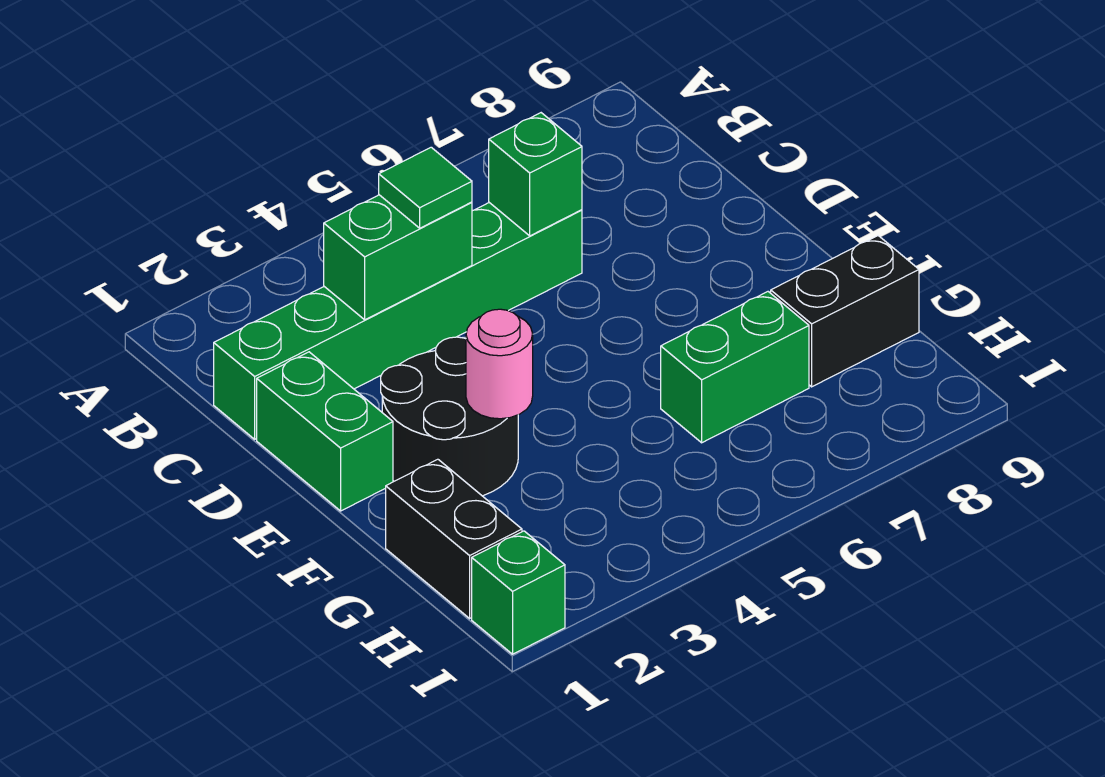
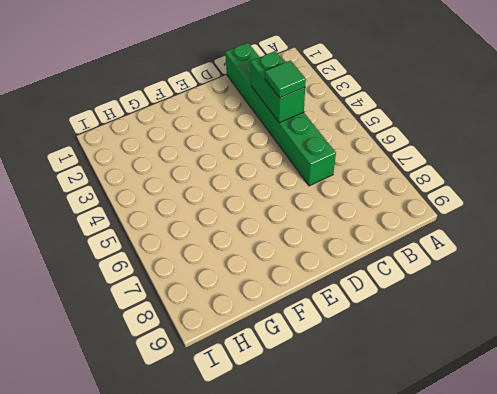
none -> green 1x2 brick [257,352,393,511]
none -> black 2x2 round brick [381,337,518,496]

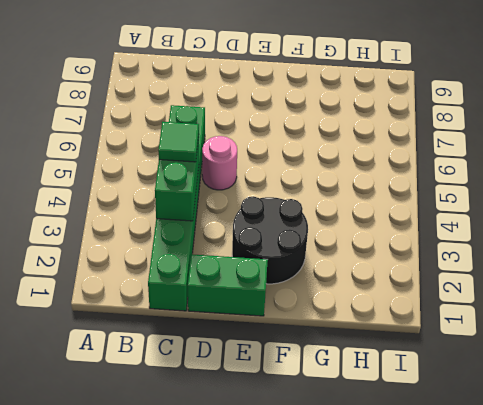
pink 1x1 round brick [202,136,237,190] -> pink 1x1 round brick moved to [466,309,533,419]
none -> black 1x2 brick [386,459,522,618]
none -> green 1x2 brick [661,292,809,443]

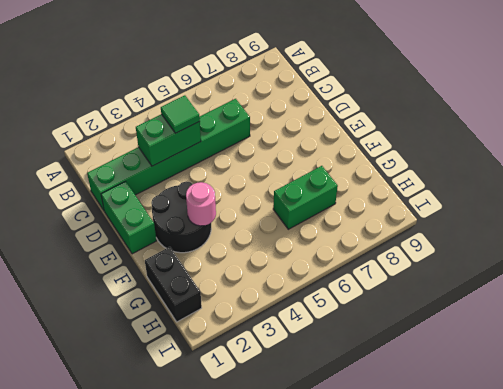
none -> black 1x2 brick [771,236,919,387]
none -> green 1x1 brick [472,531,565,654]

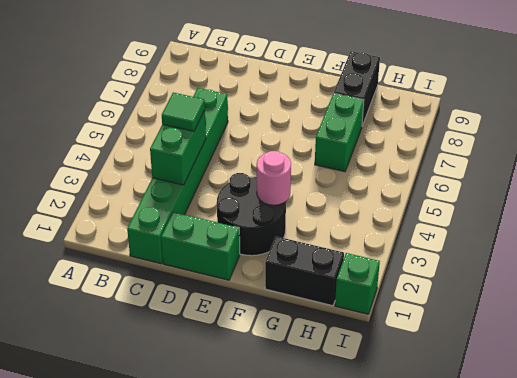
none -> green 1x1 brick [489,113,582,236]

